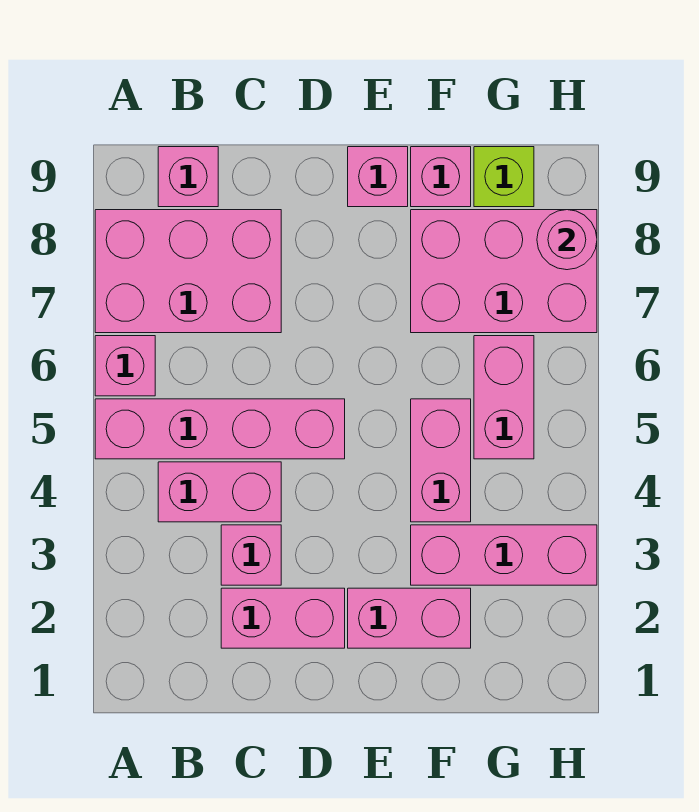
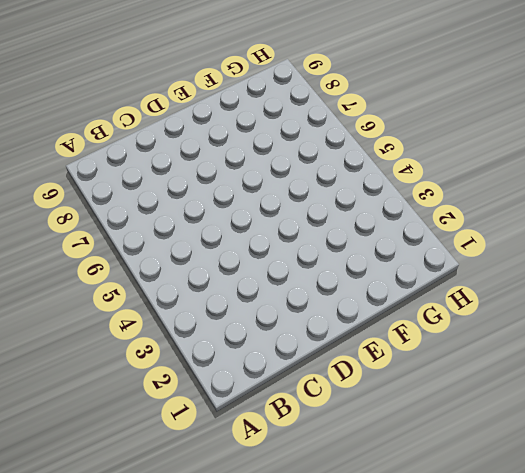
none -> pink 1x4 brick [95,399,345,459]
none -> pink 1x1 brick [95,336,155,396]
none -> pink 2x3 brick [95,210,281,333]

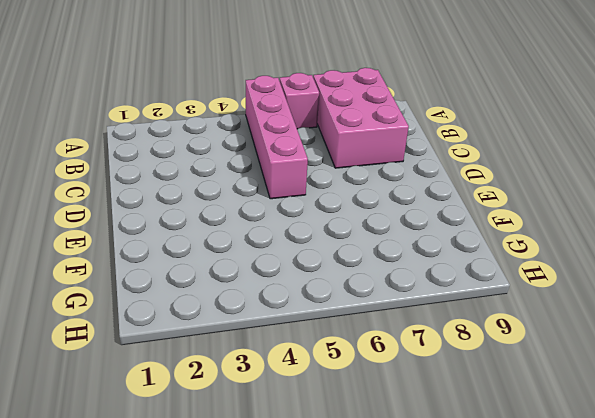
none -> pink 1x2 brick [158,462,281,522]
none -> pink 1x1 brick [158,147,218,207]
none -> pink 1x2 brick [221,588,345,648]

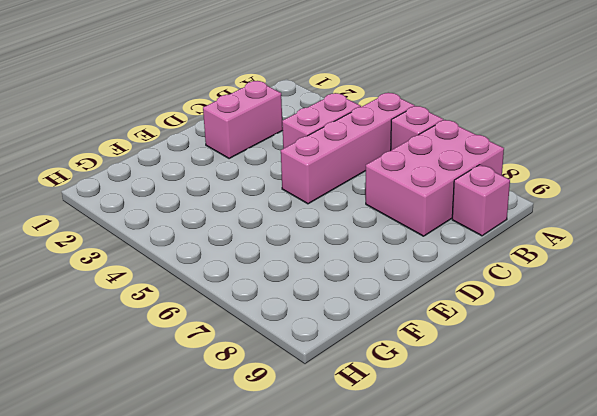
none -> pink 1x1 brick [221,525,281,585]
none -> pink 1x2 brick [348,588,471,648]
none -> pink 1x1 brick [348,147,408,207]

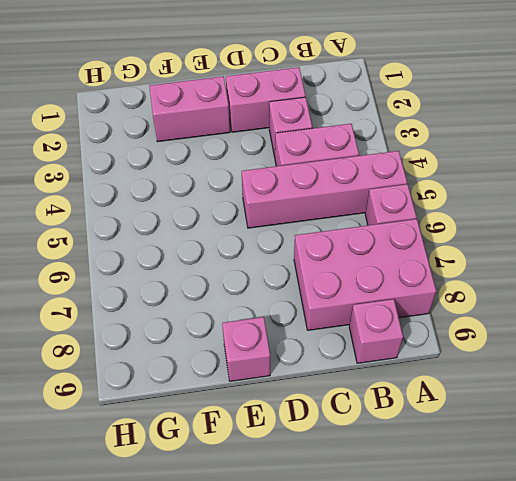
none -> pink 1x3 brick [411,525,597,585]
none -> pink 1x2 brick [411,399,471,522]
none -> pink 2x3 brick [411,210,597,333]

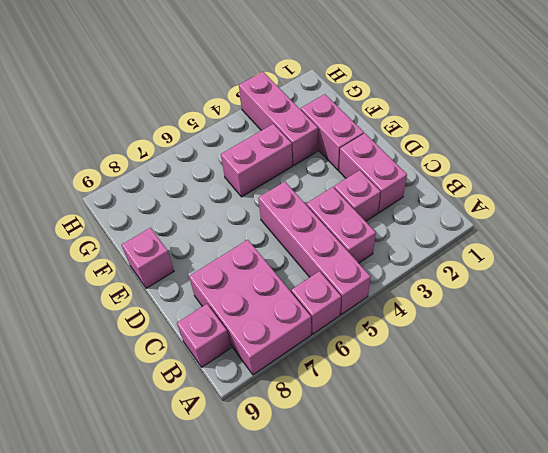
none -> pink 2x3 brick [411,210,597,333]
none -> pink 1x1 brick [411,147,471,207]
none -> pink 1x2 brick [474,336,534,459]

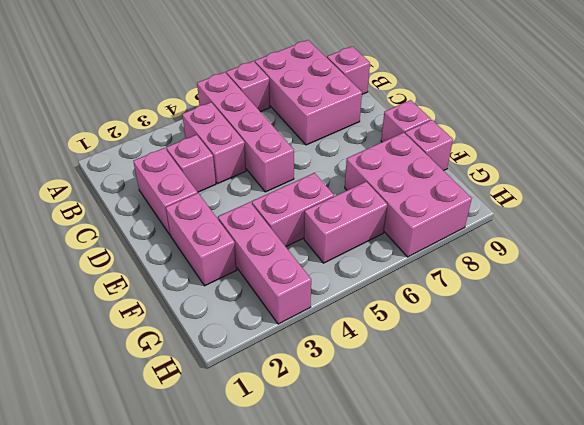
none -> lime 1x1 brick [474,147,534,207]
none -> pink 1x1 round brick [537,210,597,270]

